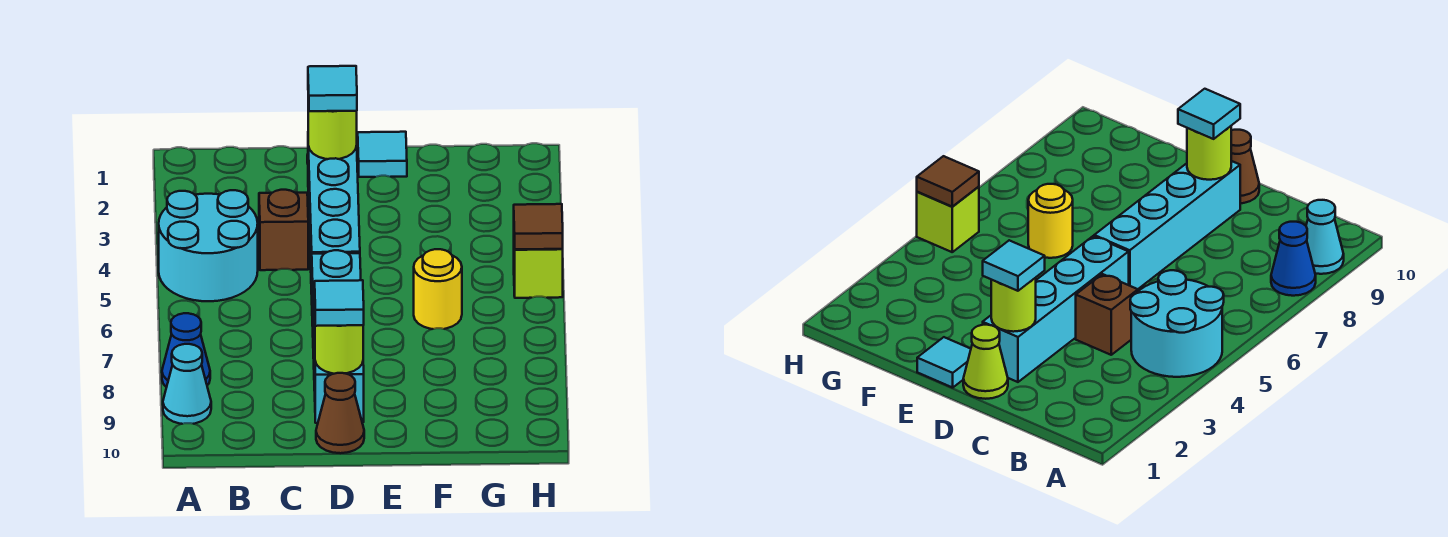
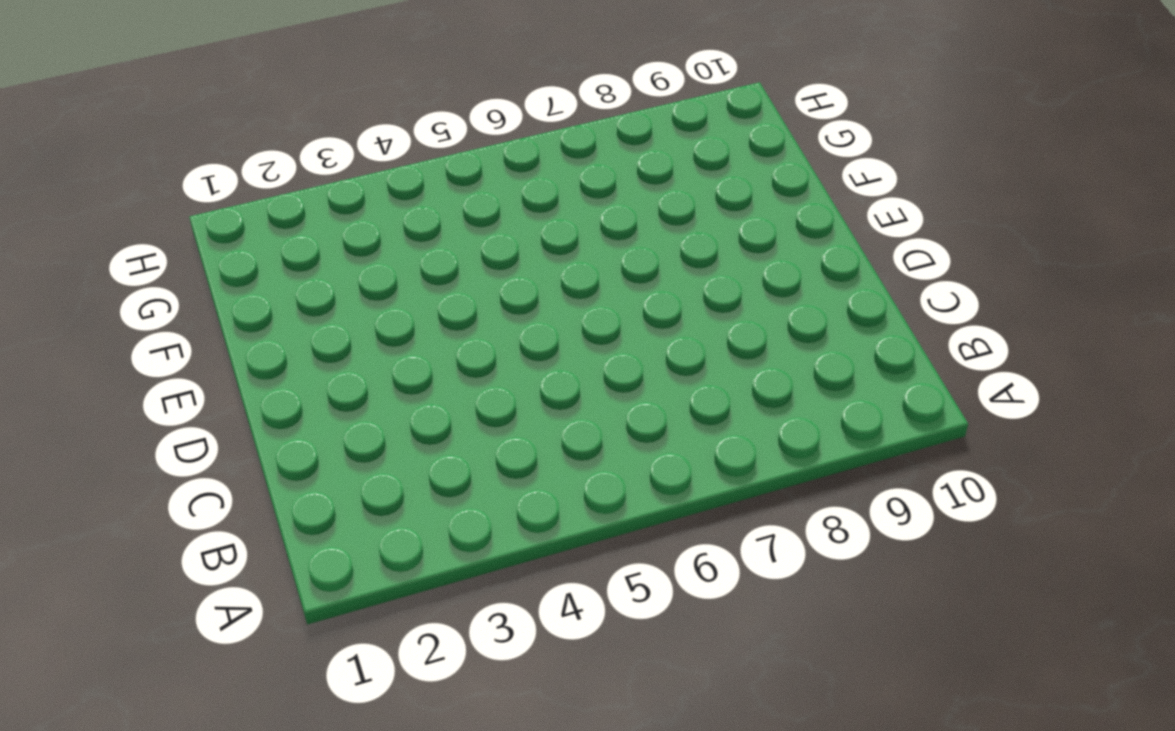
none -> cyan 2x2 round brick [159,190,258,301]
none -> blue 1x1 cone [162,313,210,387]
none -> cyan 1x1 cone [163,344,211,424]

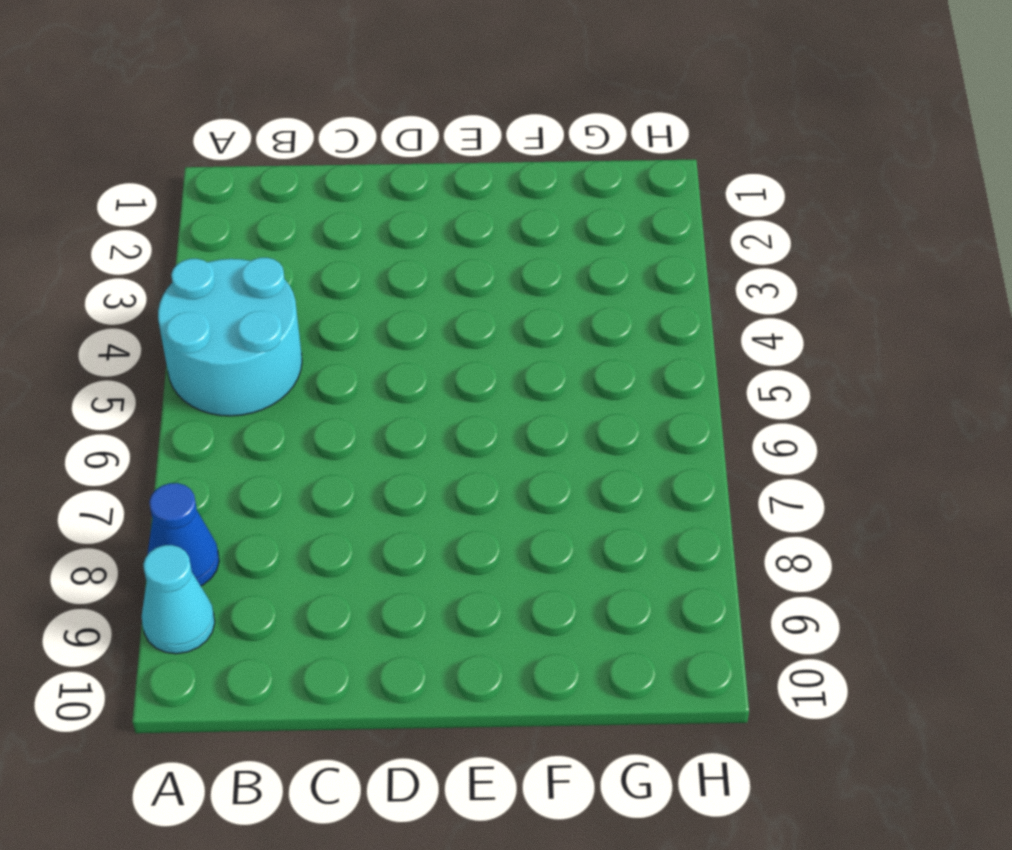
none -> brown 1x1 brick [259,190,308,270]
none -> lime 1x1 cone [963,325,1008,399]
none -> cyan 1x4 brick [308,146,360,294]

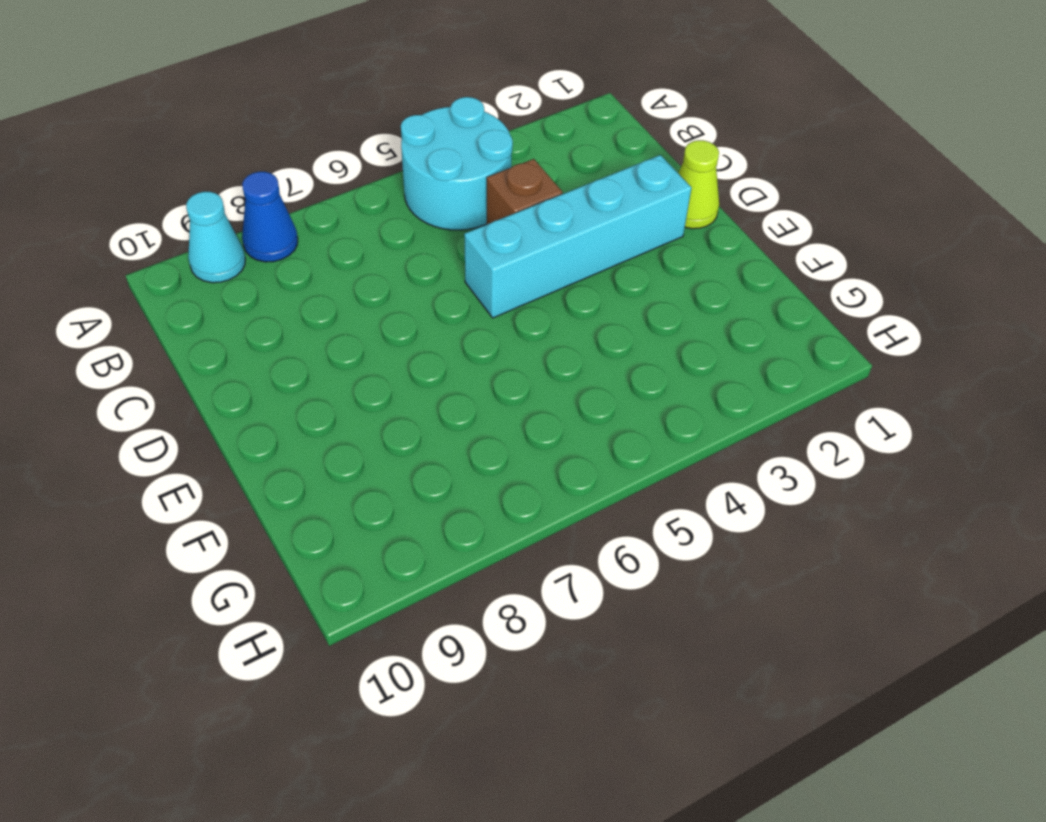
none -> cyan 1x4 brick [312,250,364,423]
none -> brown 1x1 cone [316,373,364,453]
none -> cyan 1x1 tile [358,132,407,177]

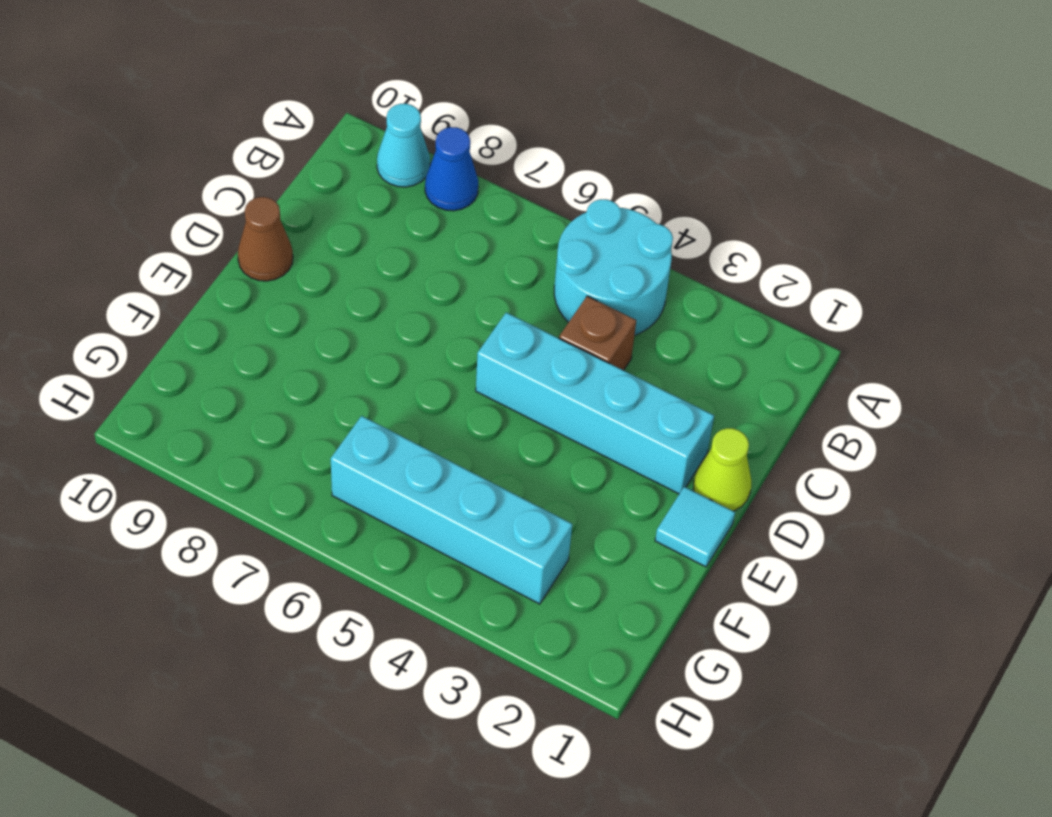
cyan 1x4 brick [331,416,572,604] -> cyan 1x4 brick moved to [312,250,364,423]
none -> yellow 1x1 round brick [414,249,462,329]
none -> lime 1x1 brick [514,248,563,298]
none -> lime 1x1 round brick [308,101,357,159]

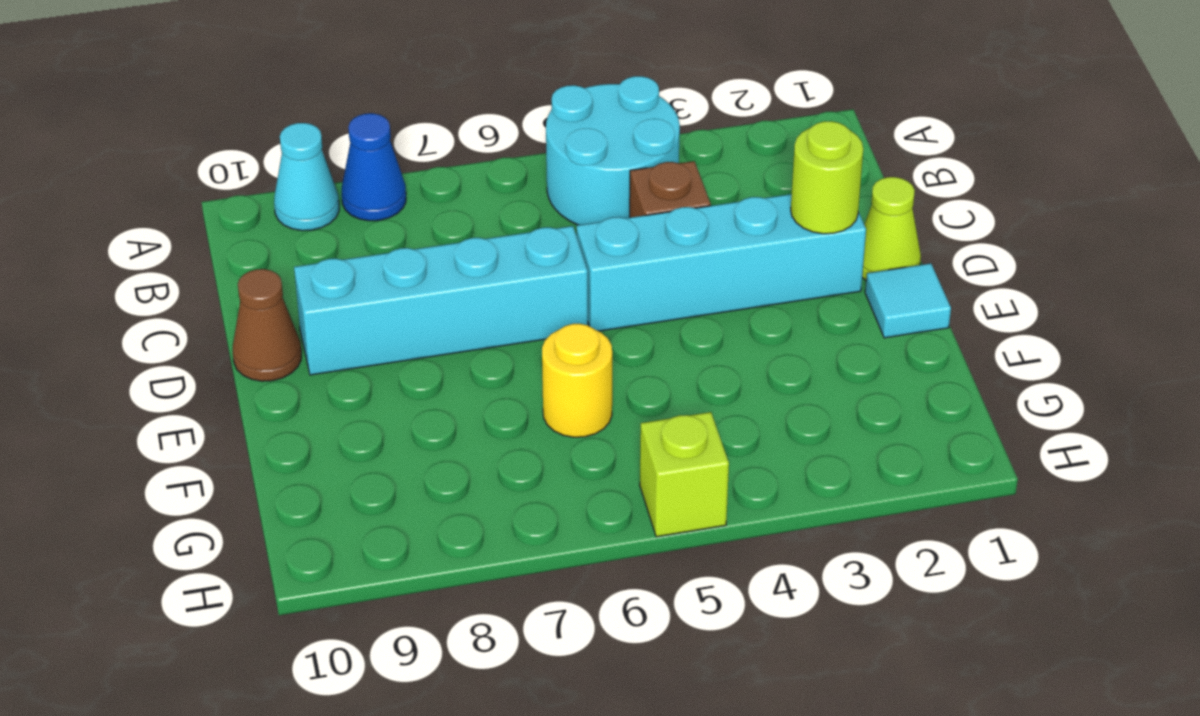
none -> lime 1x1 round brick [315,325,363,374]
none -> brown 1x1 tile [514,204,563,249]
none -> cyan 1x1 tile [308,66,357,111]

